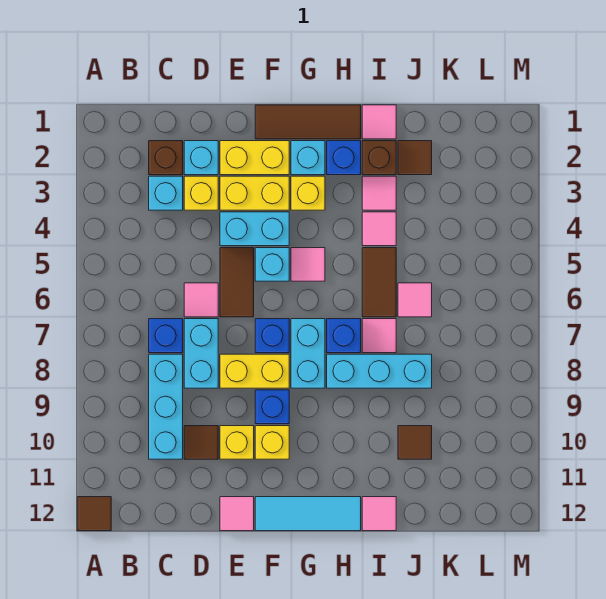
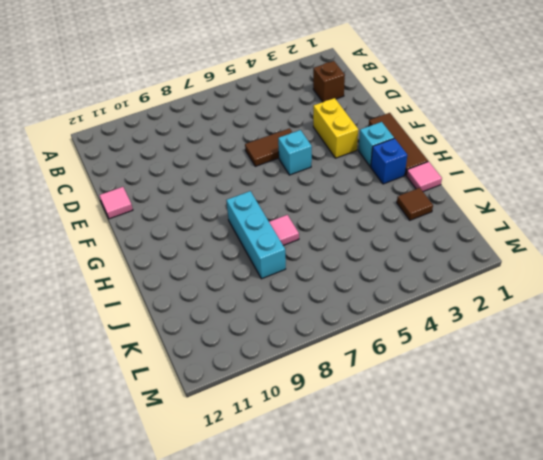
none -> brown 1x1 tile [77,497,111,531]
none -> cyan 1x1 brick [149,176,183,210]
none -> blue 1x1 brick [149,319,183,353]
none -> cyan 1x3 brick [149,354,183,459]

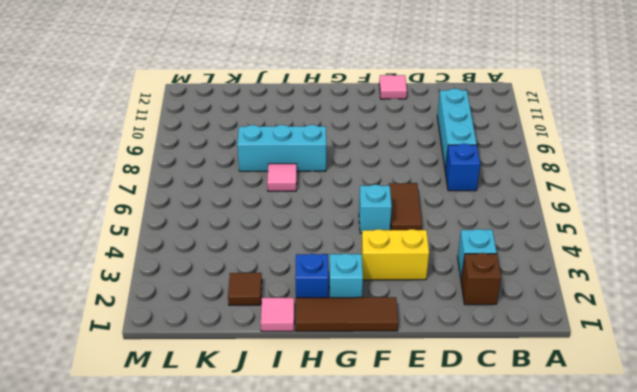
none -> brown 1x1 tile [77,497,111,531]
none -> cyan 1x1 brick [184,141,218,175]
none -> yellow 1x1 brick [184,176,218,210]
none -> pink 1x1 tile [184,283,218,317]

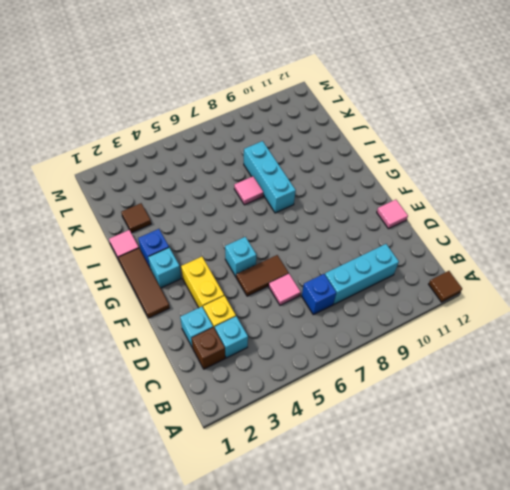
none -> cyan 1x2 brick [184,319,218,388]
none -> brown 1x1 tile [184,426,218,459]
none -> yellow 1x2 brick [220,141,289,175]
none -> cyan 1x2 brick [220,212,289,246]

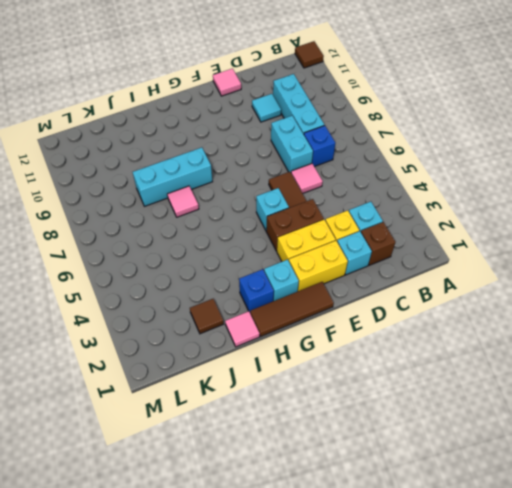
cyan 1x1 tile [252,94,281,122] -> brown 1x1 tile [184,426,218,459]
brown 1x2 brick [266,199,324,251] -> cyan 1x2 brick [220,212,289,246]
none -> yellow 1x2 brick [220,354,289,388]
none -> yellow 1x1 brick [220,426,254,459]
none -> blue 1x1 brick [255,319,289,353]
none -> blue 1x1 brick [255,390,289,424]

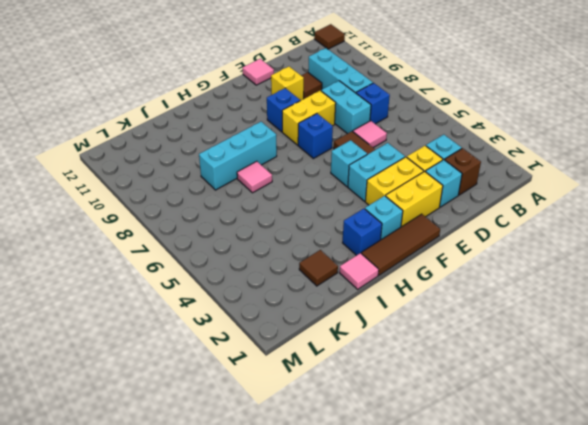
none -> yellow 1x1 brick [255,426,289,459]
none -> cyan 1x3 tile [255,497,361,531]
none -> yellow 1x1 brick [291,176,325,210]
none -> pink 1x1 tile [291,248,325,281]

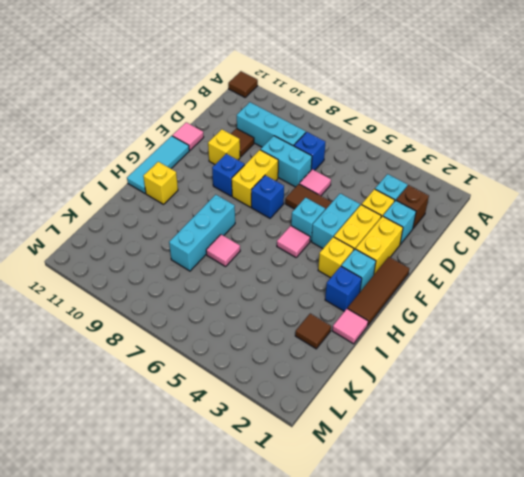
yellow 1x1 brick [143,162,178,204] -> yellow 1x1 brick moved to [255,426,289,459]
none -> cyan 1x2 brick [291,319,325,388]
none -> blue 1x1 brick [327,319,361,353]
none -> brown 1x1 brick [362,141,396,175]
none -> pink 1x1 tile [362,176,396,210]

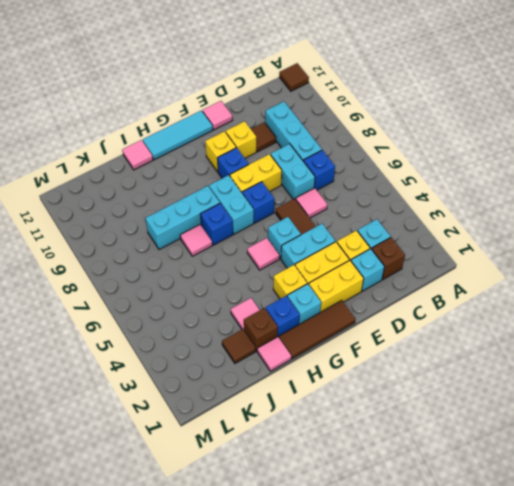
none -> pink 1x1 tile [362,212,396,246]
none -> brown 1x2 tile [362,248,396,317]
none -> pink 1x1 tile [398,283,432,317]
none -> brown 1x1 tile [398,426,432,459]

